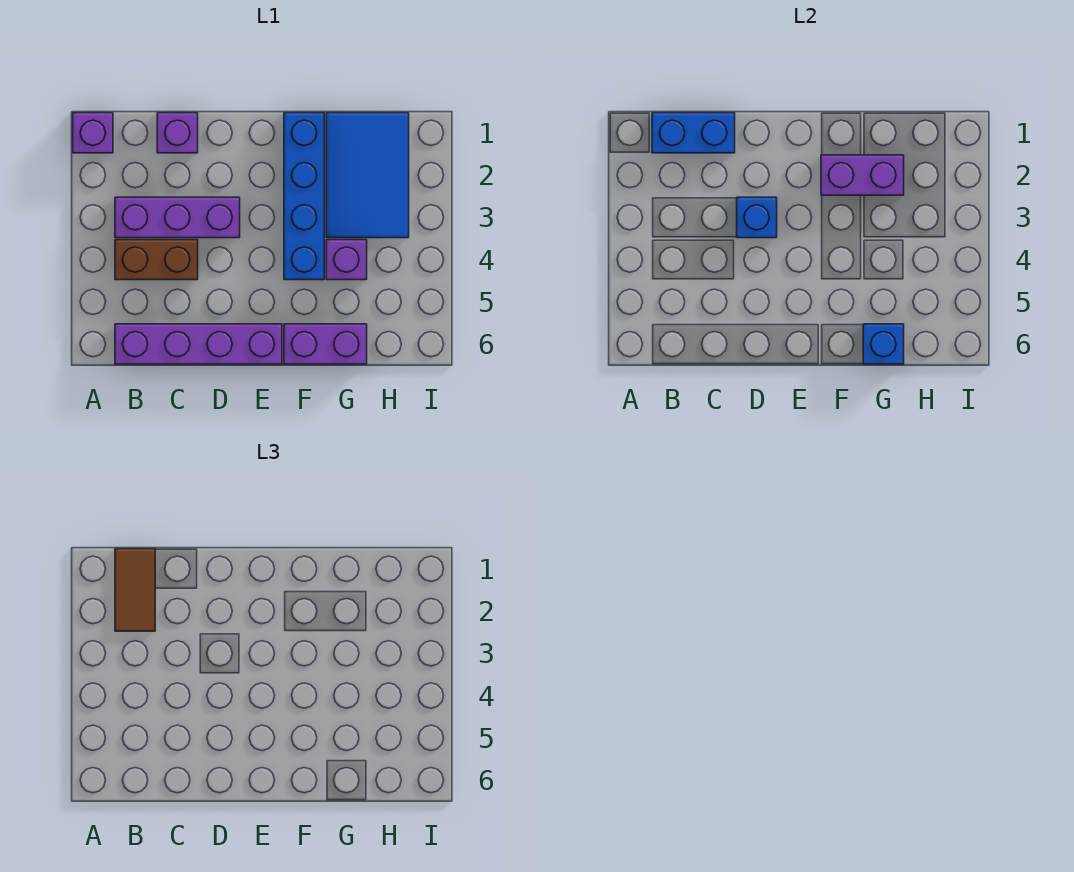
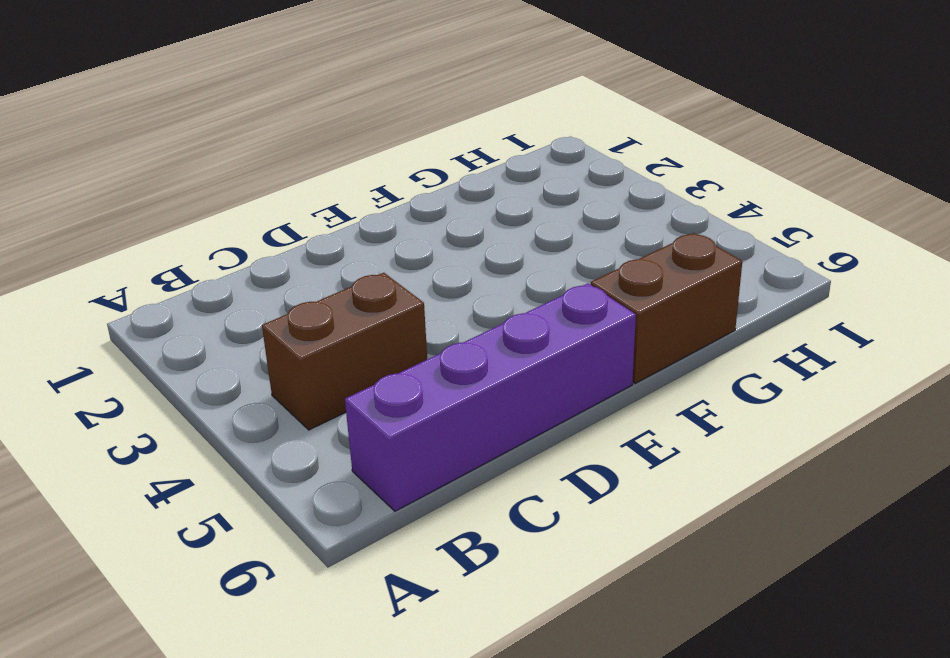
brown 1x2 brick [591,233,742,384] -> purple 1x2 brick [284,324,367,364]
none -> purple 1x1 brick [73,113,113,153]
none -> purple 1x3 brick [115,197,240,238]
none -> purple 1x1 brick [157,113,198,153]

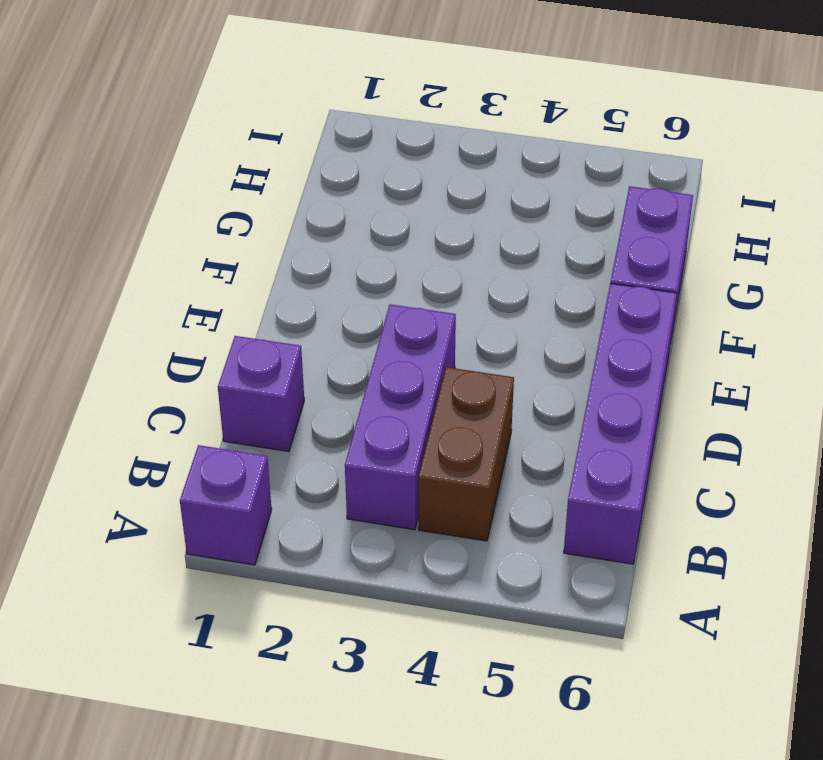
none -> blue 1x4 brick [284,113,324,280]
none -> blue 2x3 tile [326,113,409,238]
none -> purple 1x1 brick [326,240,367,280]

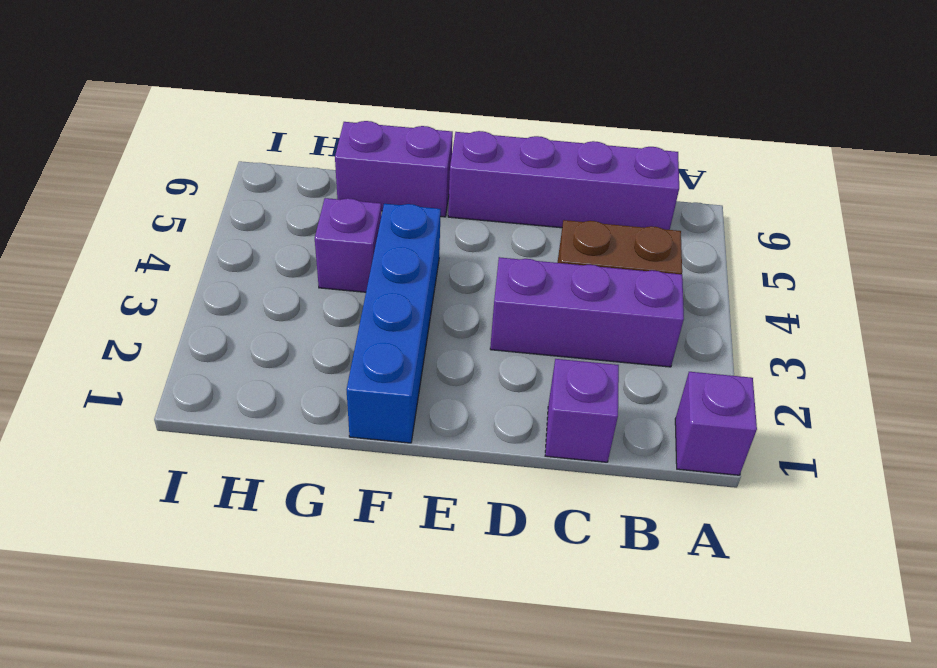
none -> blue 2x3 tile [326,113,409,238]
none -> blue 1x2 brick [652,113,735,153]
none -> blue 1x1 brick [737,197,777,238]

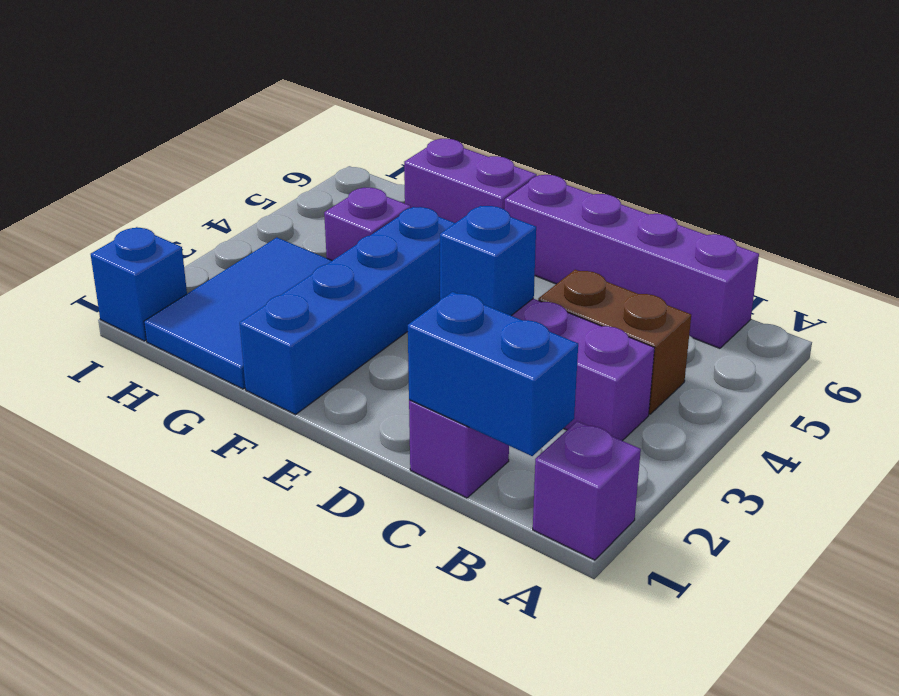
blue 1x1 brick [91,227,187,341] -> blue 1x1 brick moved to [863,324,904,364]
none -> purple 1x2 brick [821,155,904,195]
none -> brown 1x2 tile [115,549,155,631]

